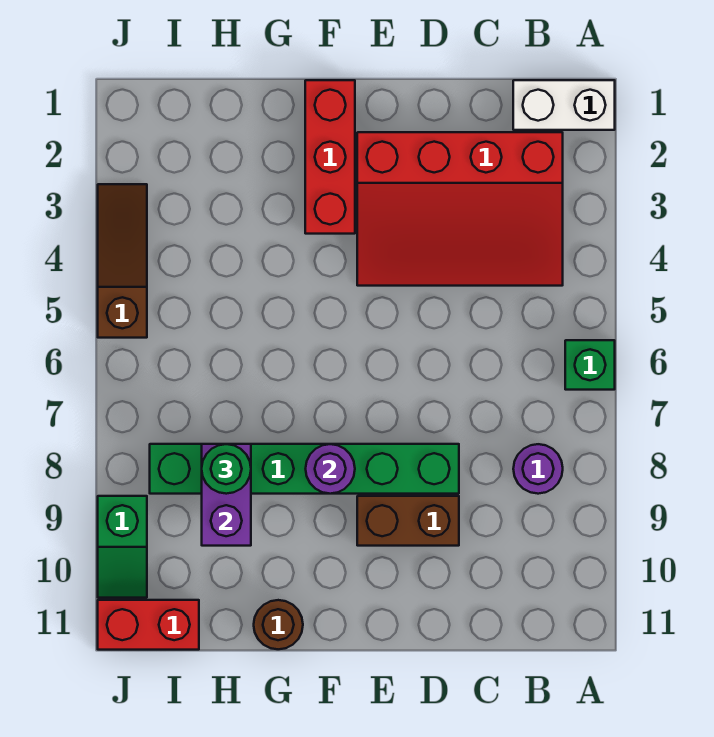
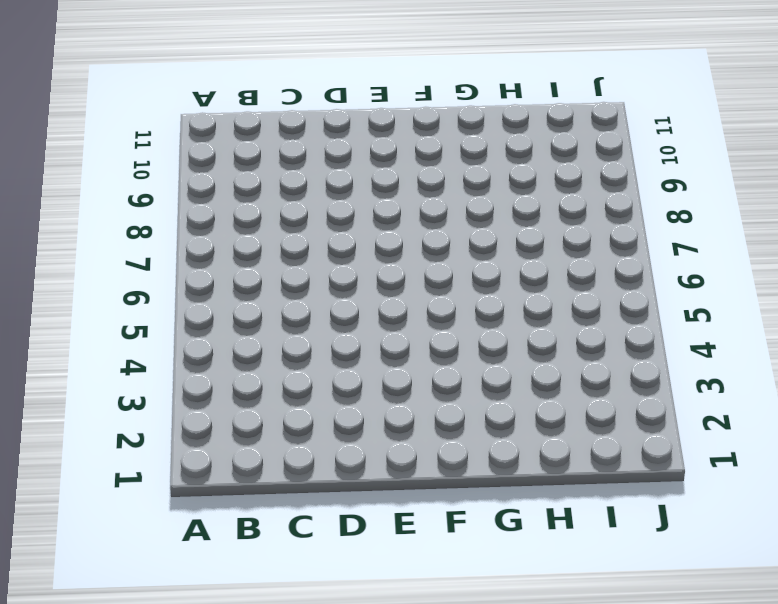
none -> white 1x2 brick [513,80,615,130]
none -> green 1x1 brick [565,340,615,390]
none -> red 3x4 slope [357,132,563,286]

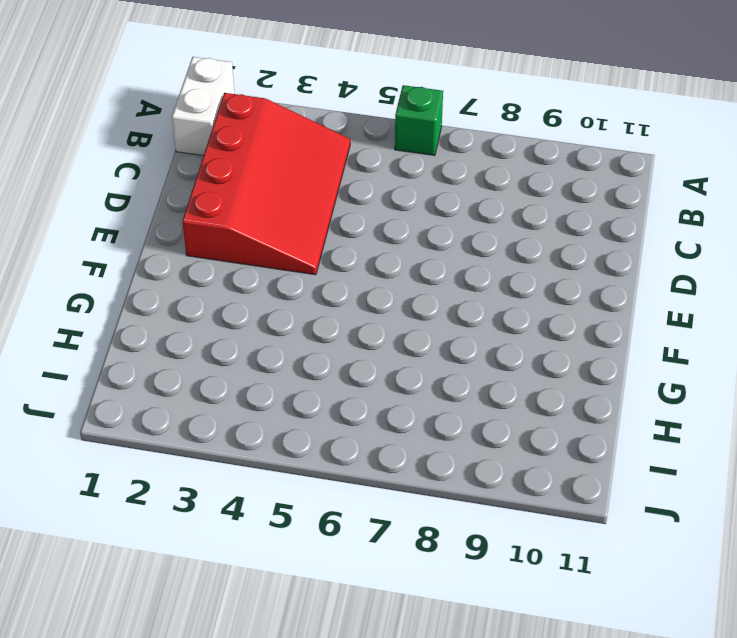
none -> purple 1x1 round brick [513,444,563,494]
none -> green 1x6 brick [150,444,459,494]
none -> brown 1x2 brick [357,496,459,546]

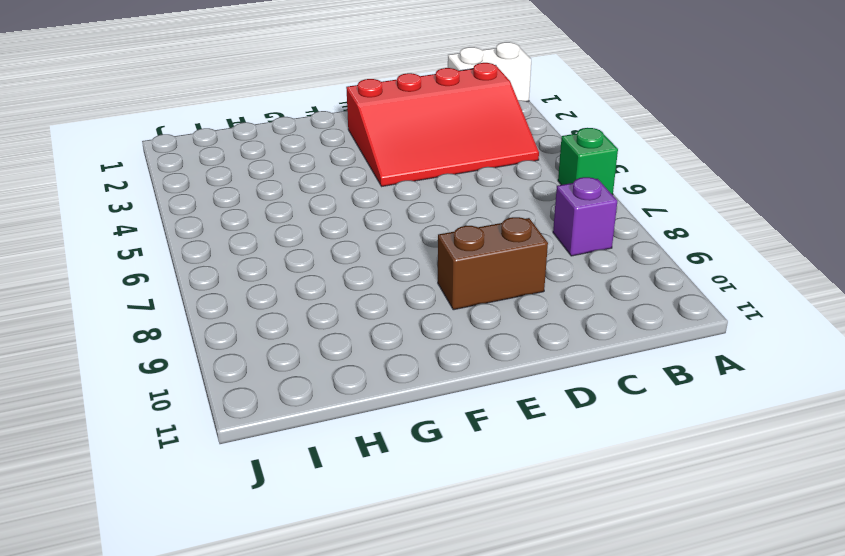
purple 1x1 brick [553,177,617,256] -> purple 1x1 round brick [513,444,563,494]
none -> green 1x6 brick [150,444,459,494]
none -> red 1x3 brick [305,80,355,234]
none -> brown 1x1 round brick [254,600,303,649]

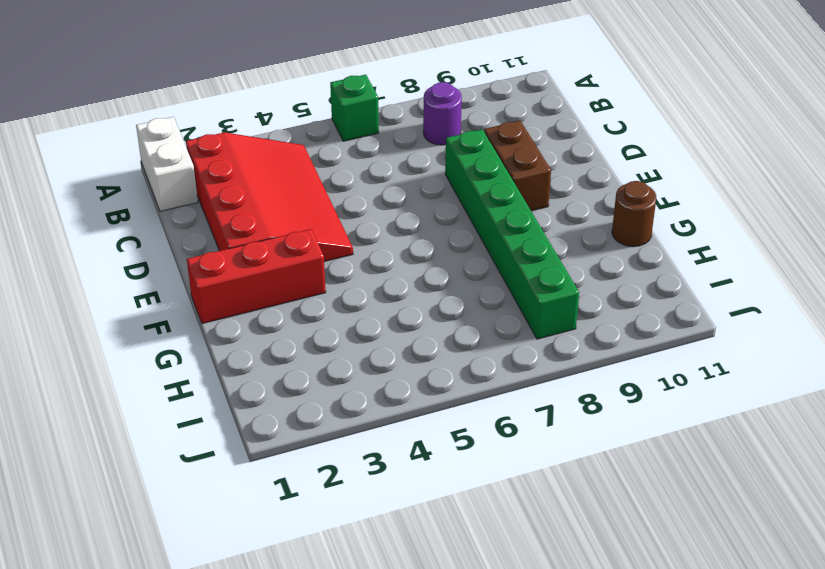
none -> red 1x2 brick [98,600,199,650]
none -> brown 1x3 slope [98,184,147,338]
none -> green 1x2 slope [98,496,147,598]

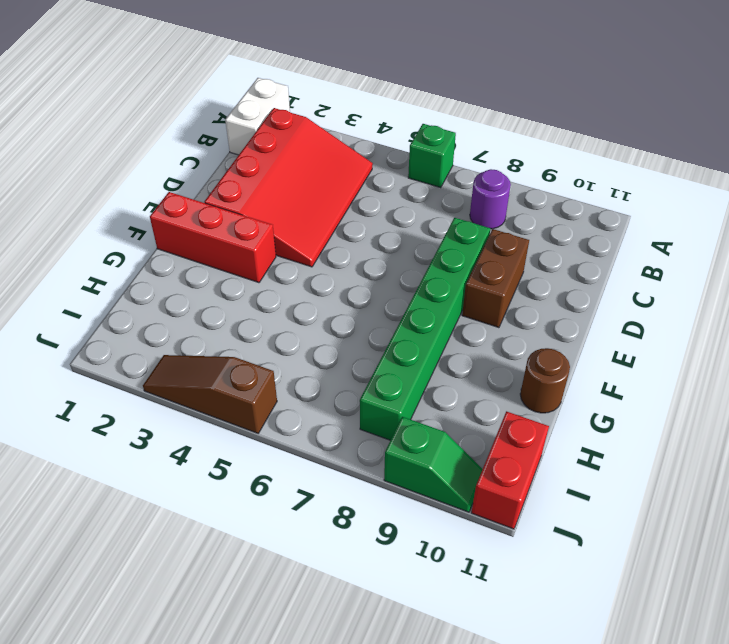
none -> purple 1x1 round brick [306,444,355,494]
none -> purple 1x2 brick [202,444,251,546]
none -> green 1x1 round brick [202,444,251,494]

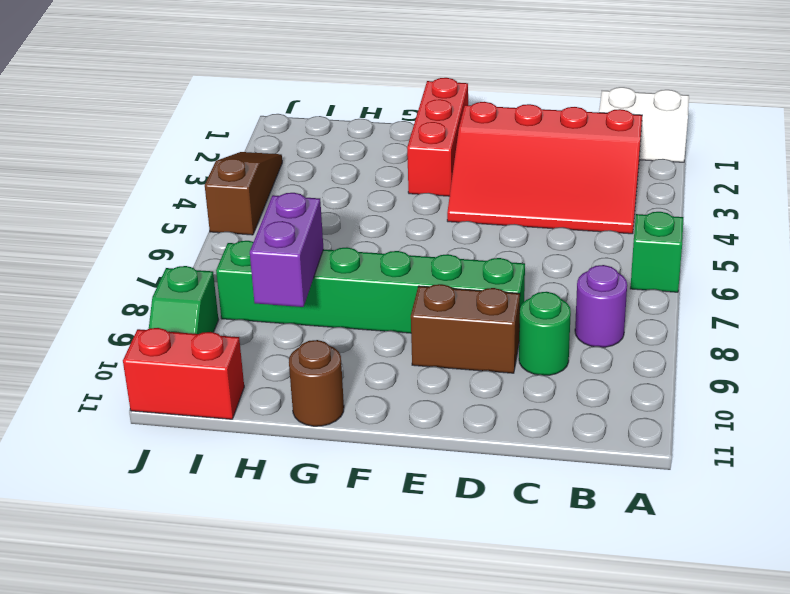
green 1x1 round brick [519,292,571,375] -> green 1x1 round brick moved to [202,444,251,494]
none -> purple 1x1 round brick [306,444,355,494]

